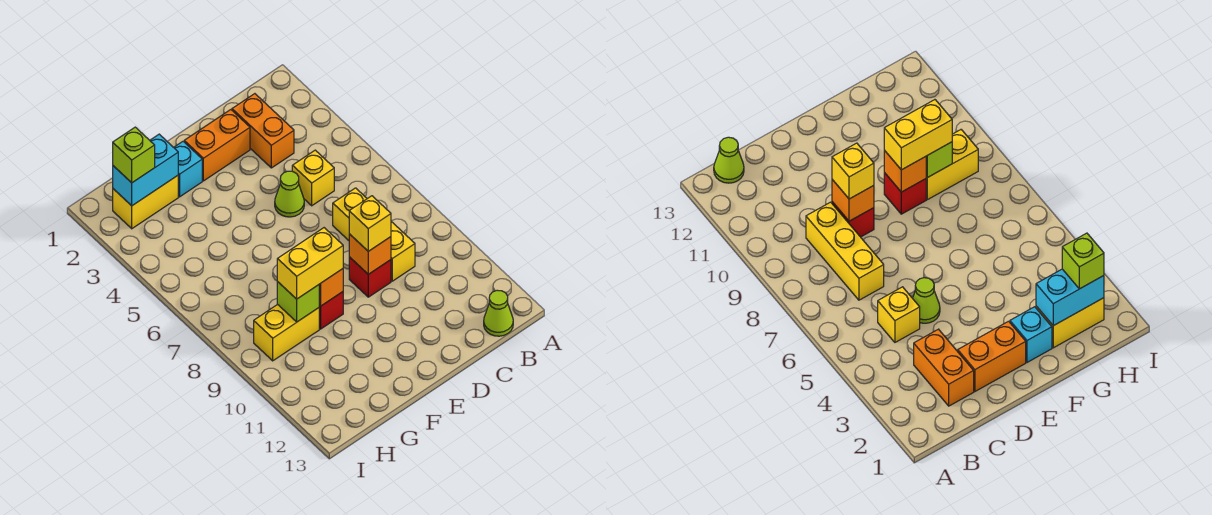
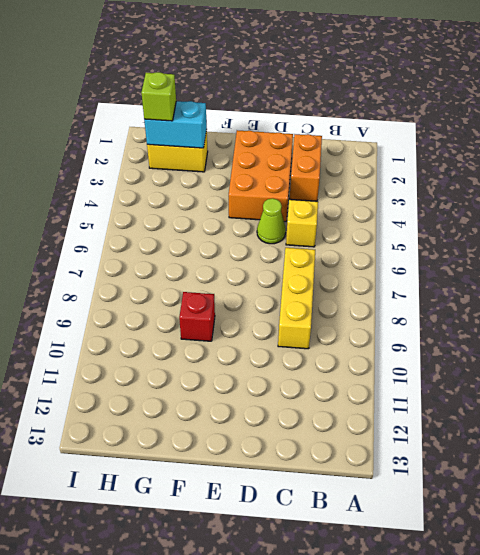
orange 2x3 brick [229,130,293,222] -> orange 1x2 brick [184,110,250,181]
none -> lime 1x1 cone [484,290,513,336]
none -> red 1x1 brick [349,257,391,297]
none -> cyan 1x1 brick [174,142,202,197]

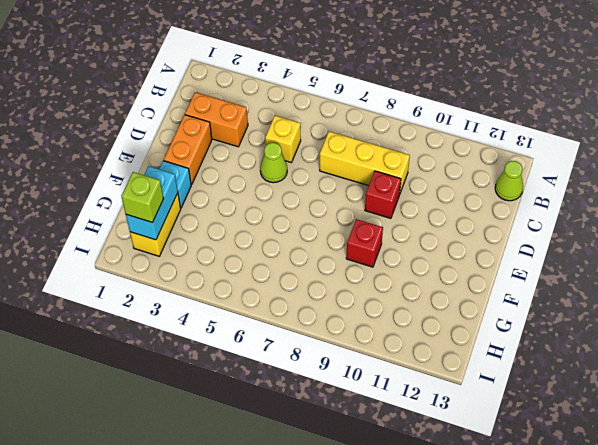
none -> yellow 1x2 brick [254,304,319,361]
none -> orange 1x1 brick [349,234,391,274]
none -> orange 1x1 brick [319,269,343,306]

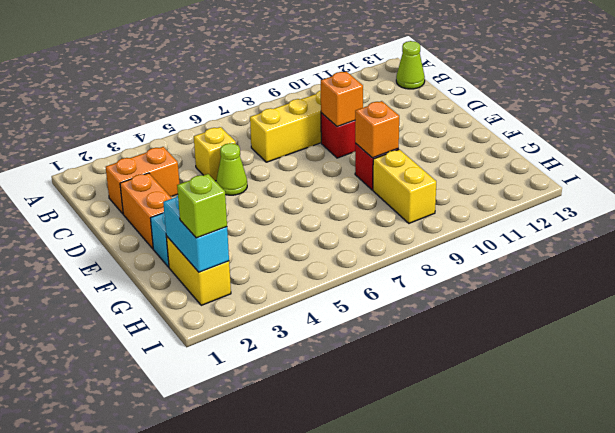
none -> lime 1x1 brick [277,281,319,322]
none -> yellow 1x1 brick [349,196,391,251]
none -> yellow 1x2 brick [277,228,343,299]

